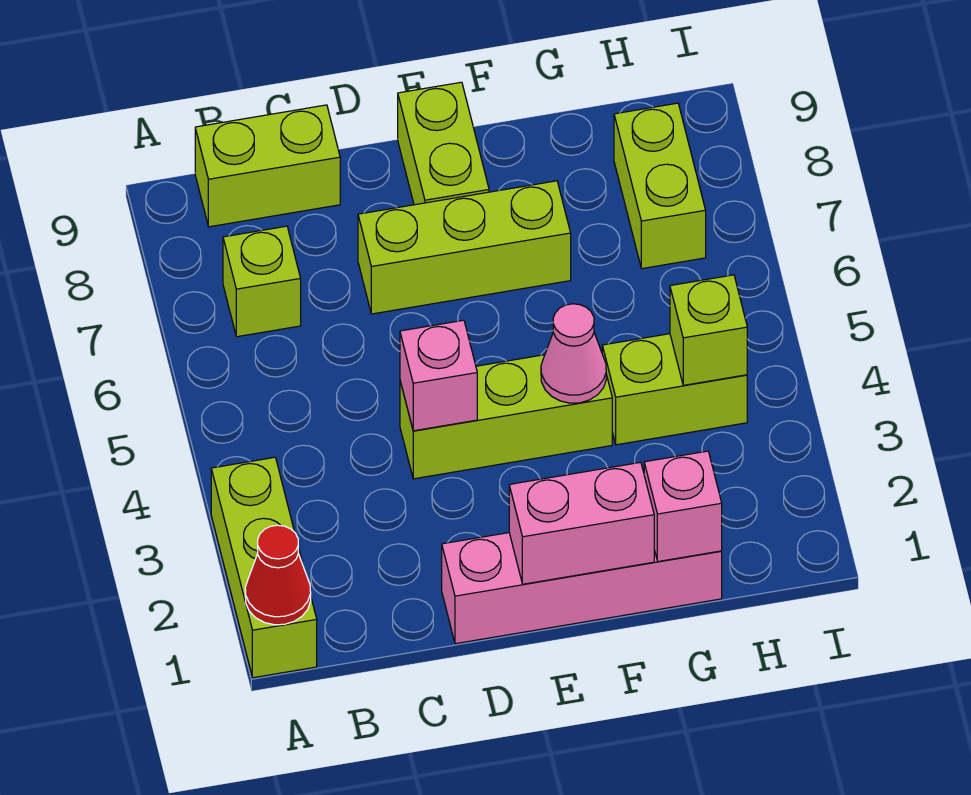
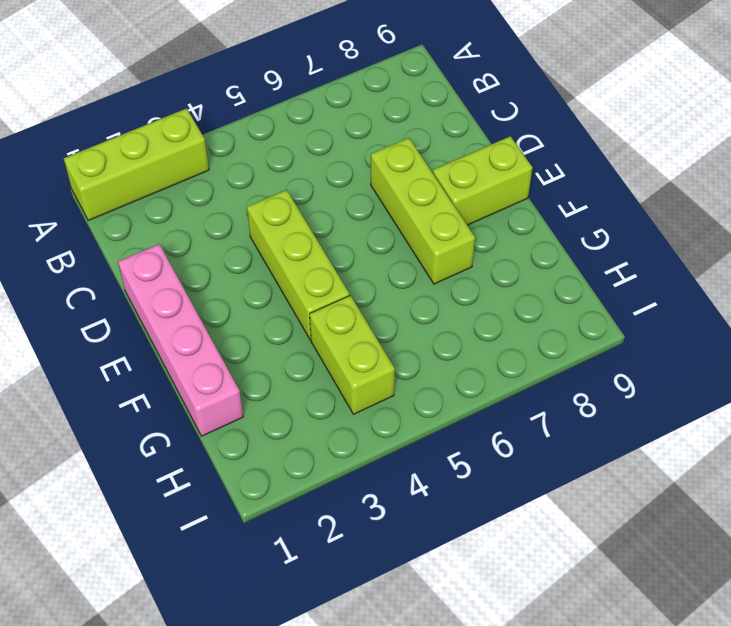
none -> lime 1x1 brick [223,226,301,337]
none -> lime 1x2 brick [195,105,340,227]
none -> lime 1x2 brick [614,103,706,269]

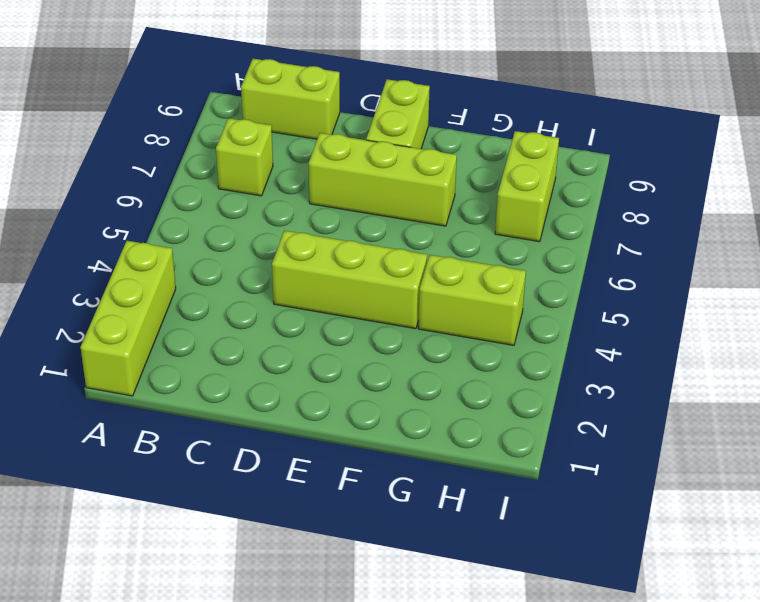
none -> pink 1x4 brick [442,533,722,644]
none -> red 1x1 cone [245,525,311,625]
none -> pink 1x1 brick [400,320,477,431]

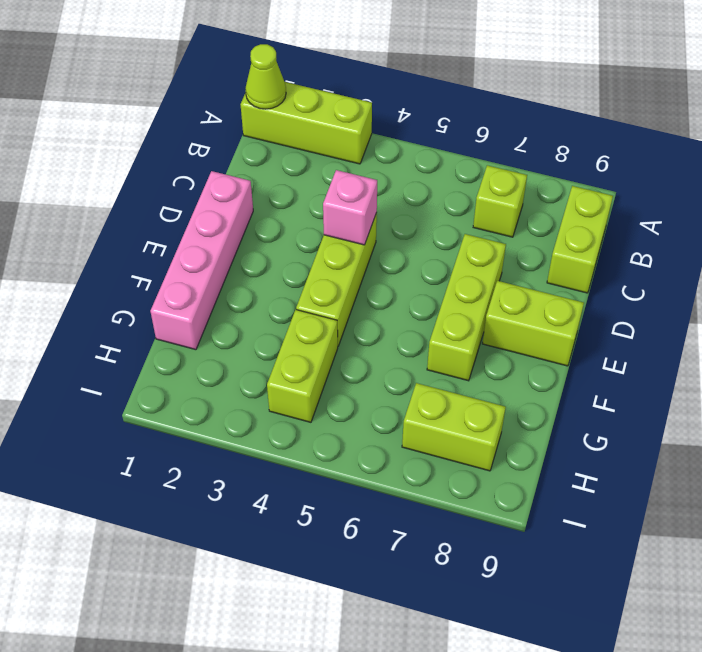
lime 1x1 cone [245,44,286,109] -> red 1x1 cone [245,525,311,625]
none -> pink 1x2 brick [509,462,654,584]
none -> pink 1x1 cone [541,304,606,403]
none -> pink 1x1 brick [644,451,722,562]

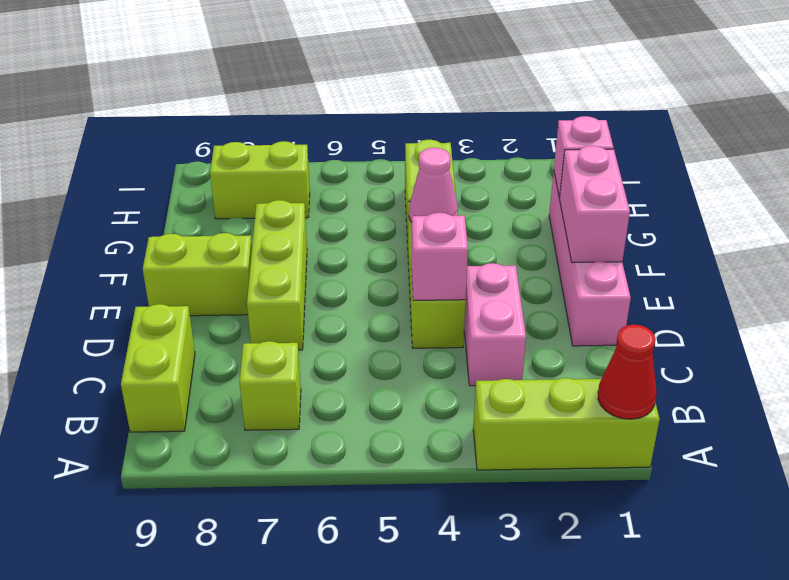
pink 1x2 brick [464,263,526,386] -> none
none -> lime 1x1 brick [670,275,747,385]

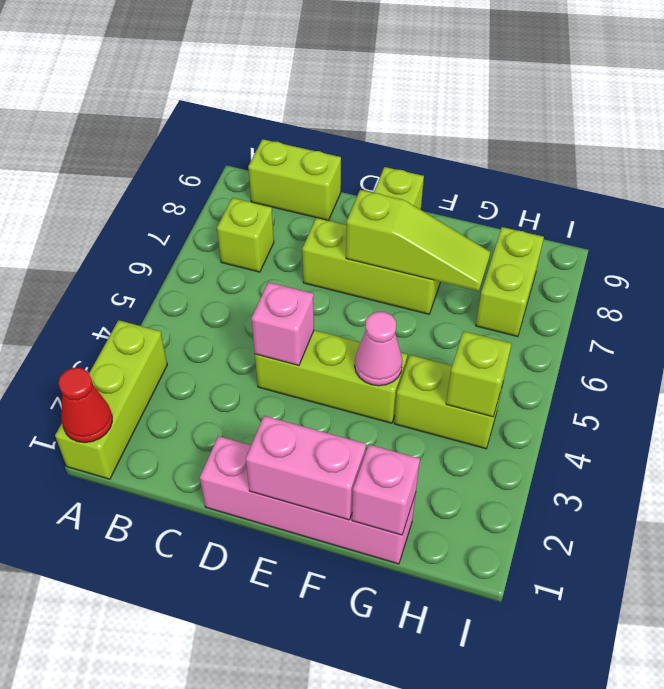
lime 1x3 slope [346,190,490,291] -> none

